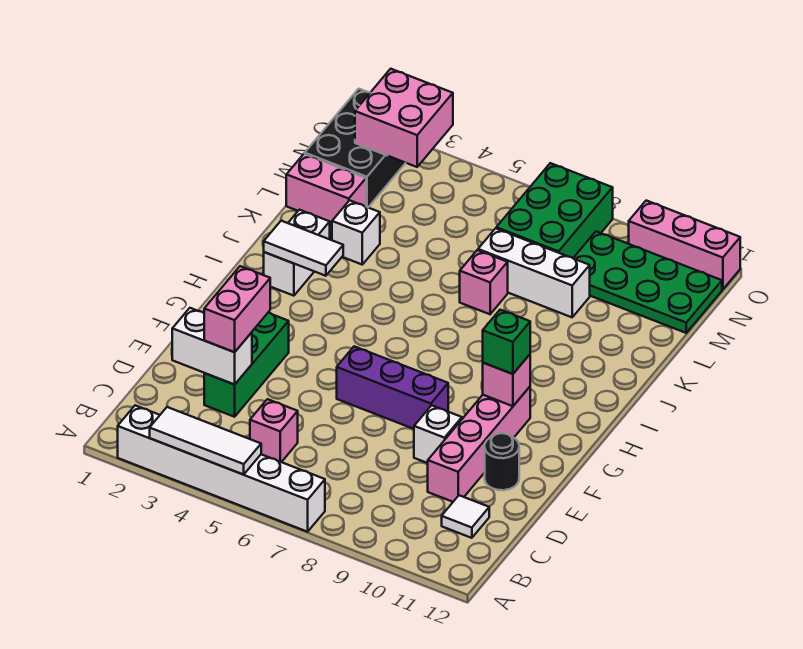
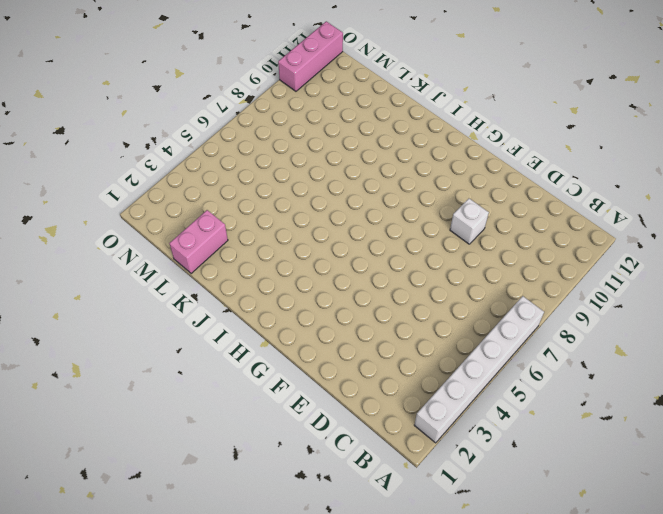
none -> pink 1x1 brick [250,399,298,462]
none -> white 1x1 tile [442,495,489,538]
none -> green 1x3 brick [204,313,289,417]

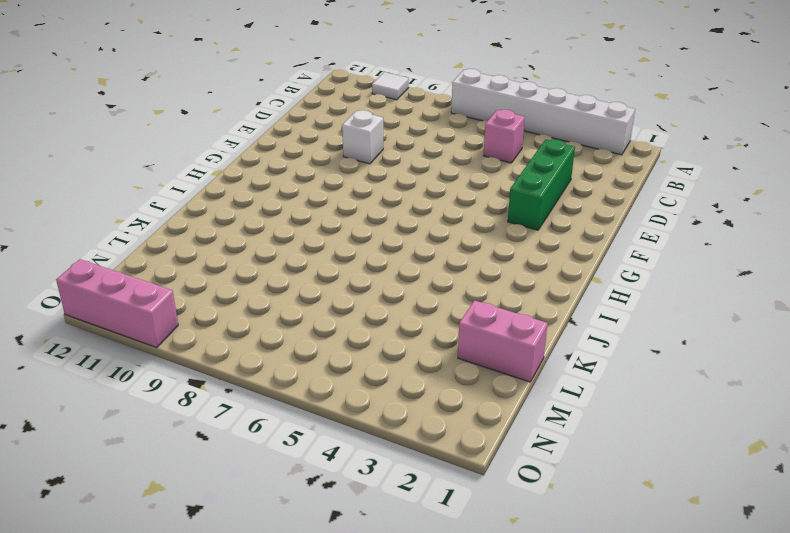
white 1x1 tile [372,72,409,100] -> white 1x1 tile moved to [442,495,489,538]
none -> pink 1x4 brick [428,387,530,502]
none -> black 1x1 round brick [485,433,519,490]
none -> purple 1x3 brick [337,346,448,429]

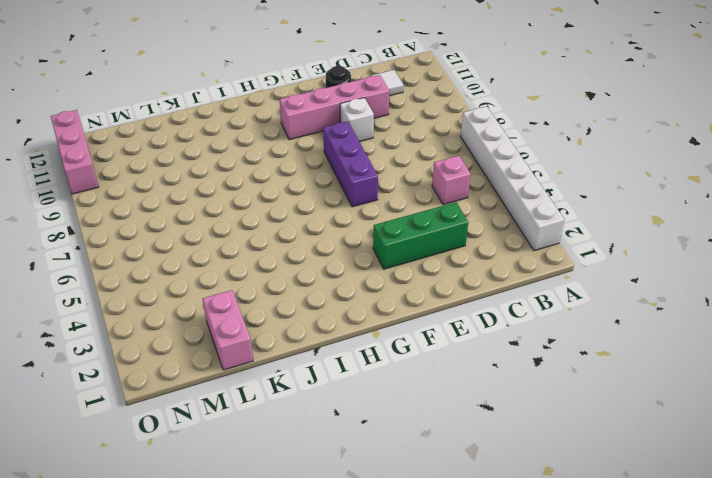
none -> white 1x2 brick [264,210,330,296]
none -> white 1x1 brick [332,200,380,264]
none -> pink 1x1 brick [460,250,508,314]

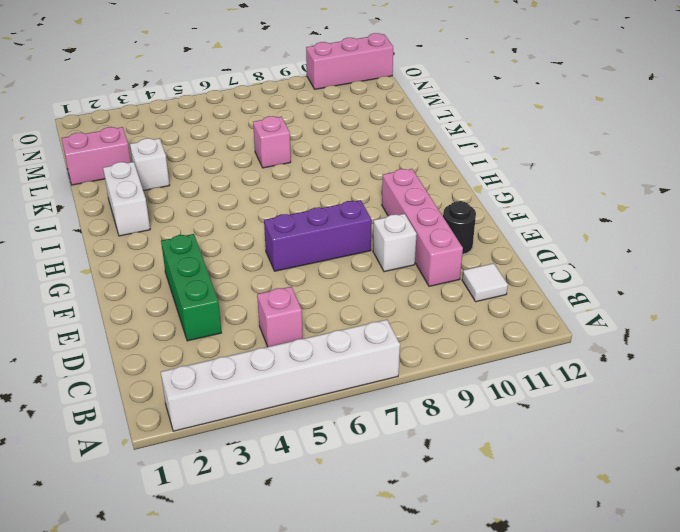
none -> white 1x3 brick [478,228,590,317]
none -> black 2x3 brick [305,89,405,207]
none -> green 2x3 brick [496,163,613,258]

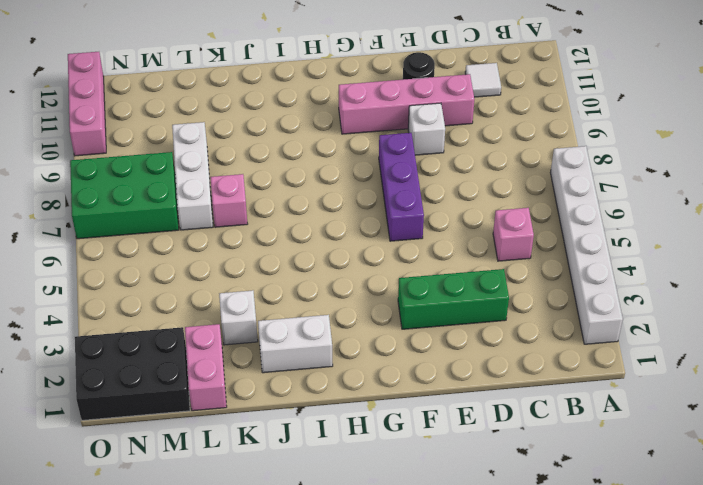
none -> green 2x4 plate [573,231,722,333]
none -> white 1x3 tile [150,407,261,475]
none -> white 1x2 brick [172,308,252,385]

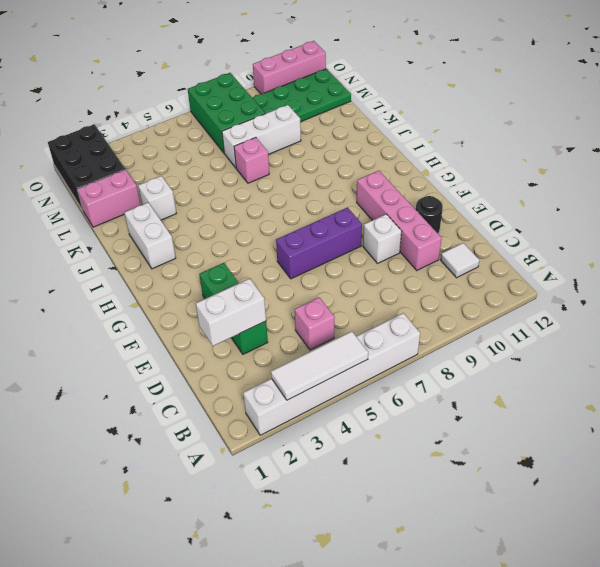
none -> pink 1x1 brick [483,354,530,406]
none -> white 1x2 tile [264,221,343,276]
none -> pink 2x2 brick [355,69,453,167]

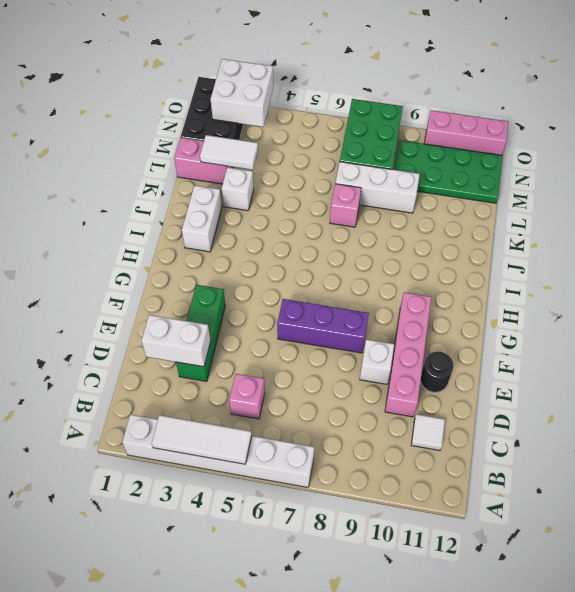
white 1x2 tile [200,135,258,170] -> white 1x2 tile moved to [264,221,343,276]
white 2x2 brick [211,59,273,127] -> pink 2x2 brick [355,69,453,167]
none -> pink 1x1 brick [483,354,530,406]
none -> pink 1x2 brick [204,266,270,352]
none -> green 1x1 brick [483,310,530,374]

